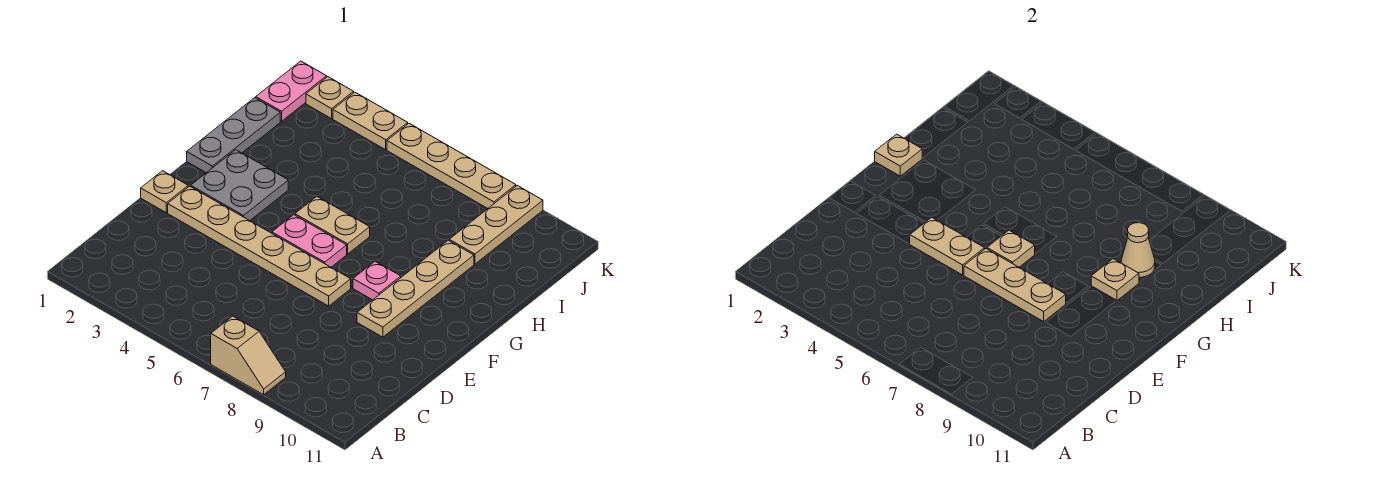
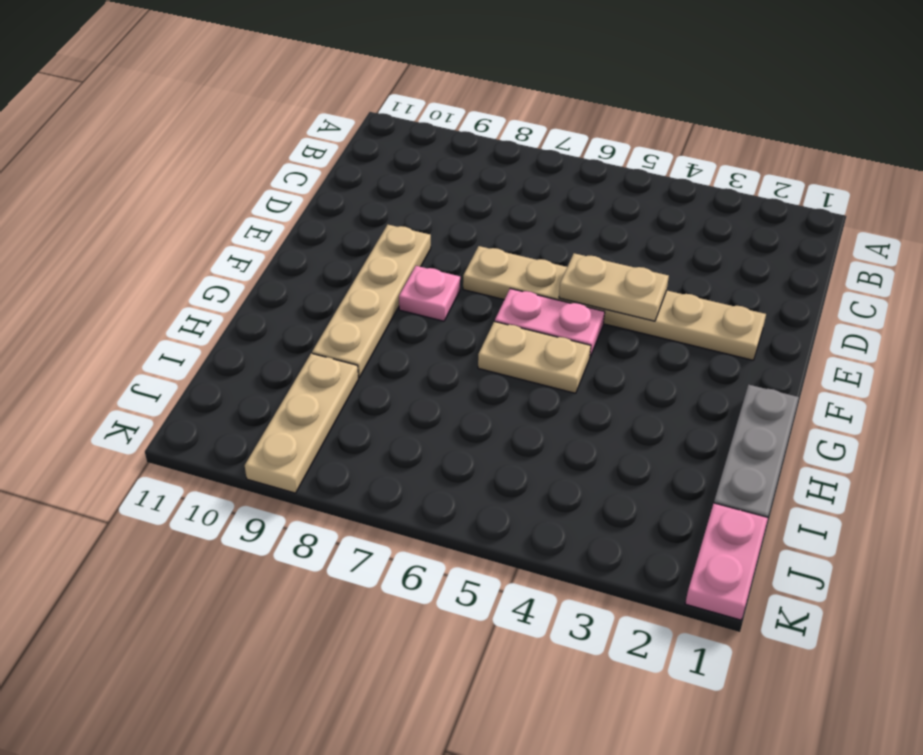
none -> tan 1x2 slope [211,316,286,395]
none -> tan 1x1 plate [141,171,188,213]
none -> grey 2x2 plate [191,150,288,221]

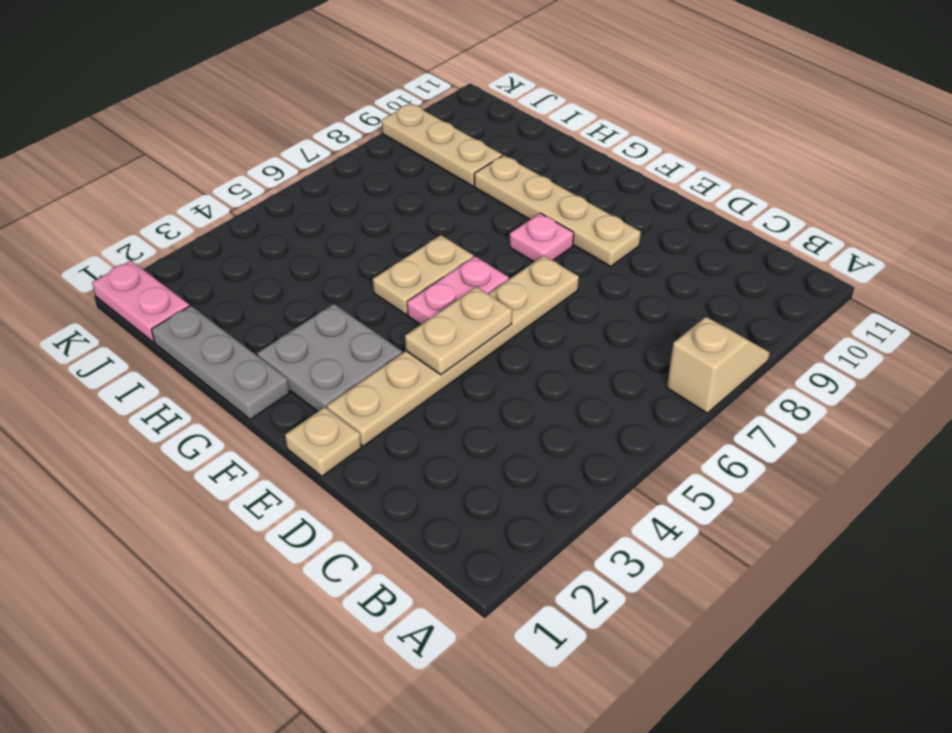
none -> tan 1x1 plate [306,77,354,119]
none -> tan 1x2 plate [333,92,408,150]
none -> tan 1x4 plate [387,123,516,208]

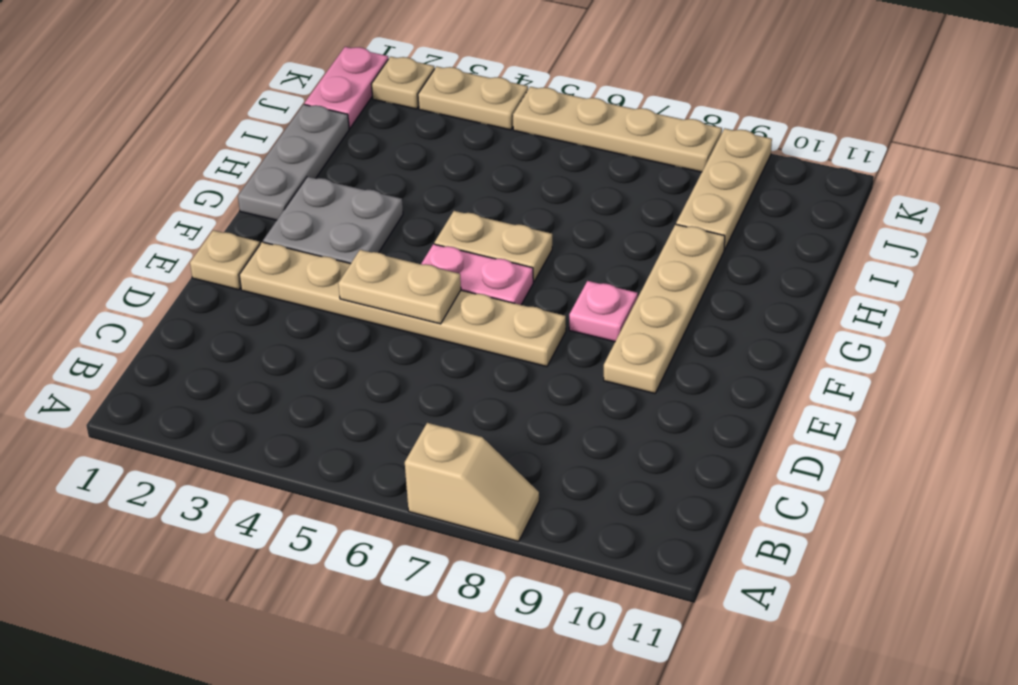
none -> tan 1x3 plate [964,249,1066,321]
none -> tan 1x1 plate [987,230,1035,267]
none -> tan 1x1 plate [875,134,922,176]

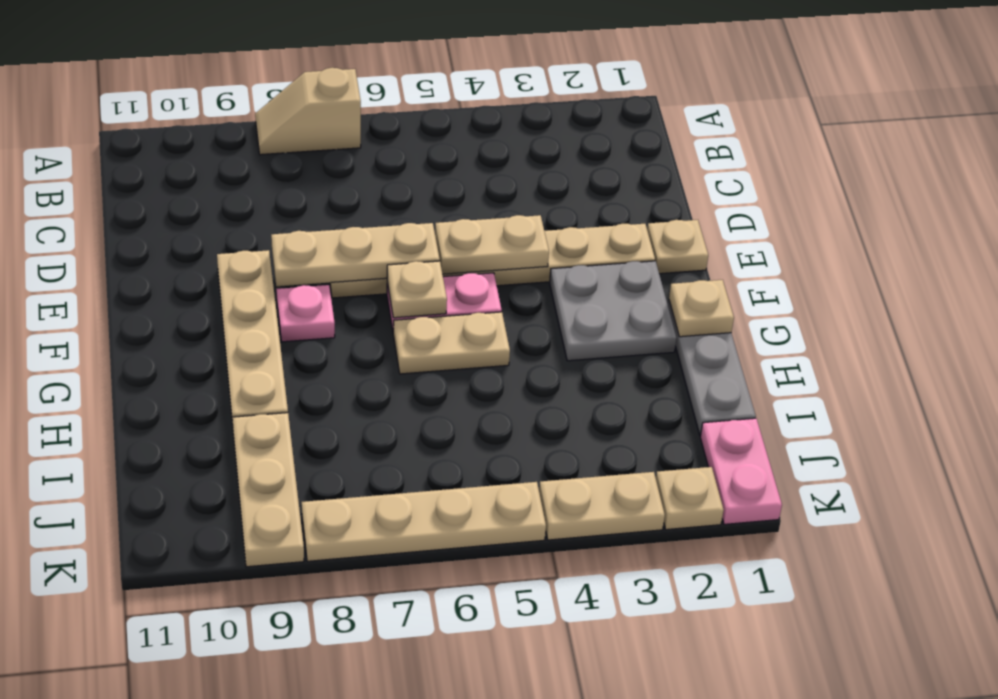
none -> tan 1x1 plate [1091,259,1139,301]
none -> tan 1x1 cone [1121,223,1155,277]

